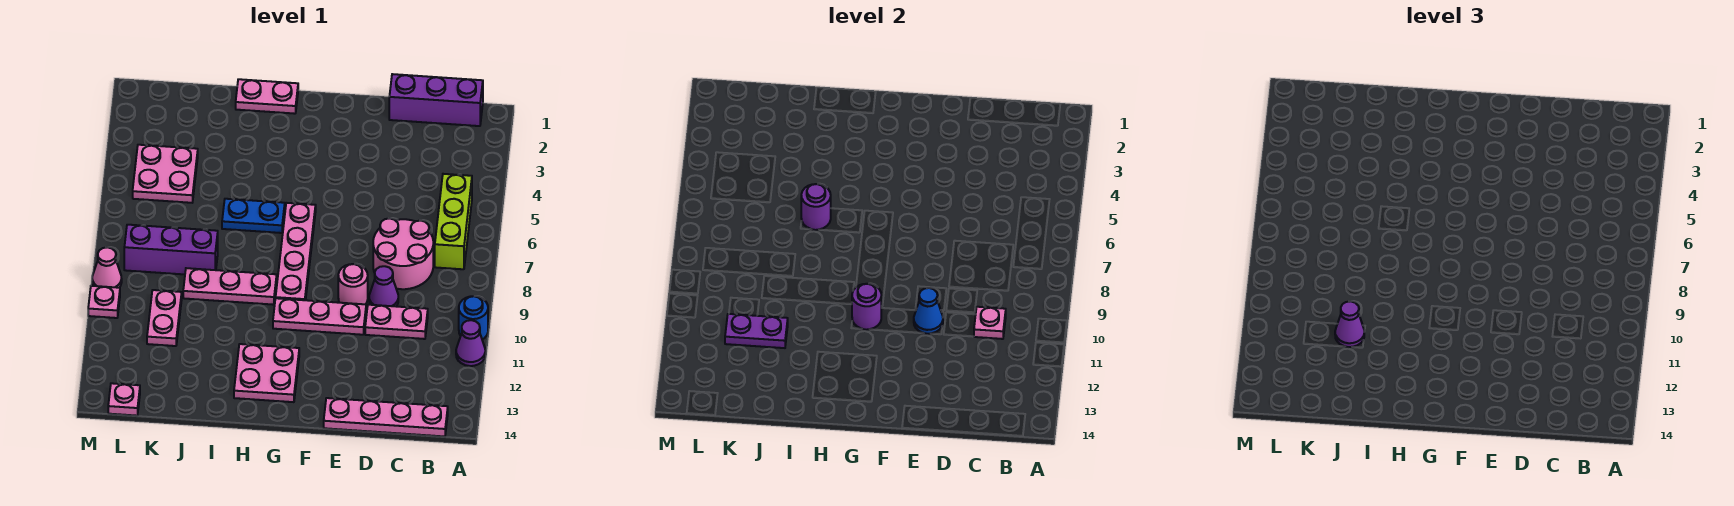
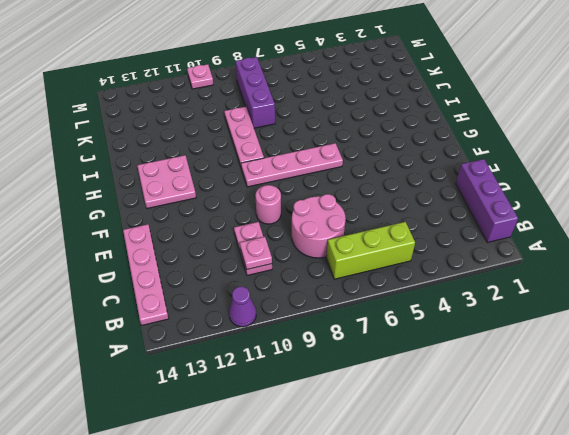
none -> blue 1x1 round brick [459,296,488,340]
none -> purple 1x1 cone [369,266,398,306]
none -> pink 1x3 plate [273,298,366,335]

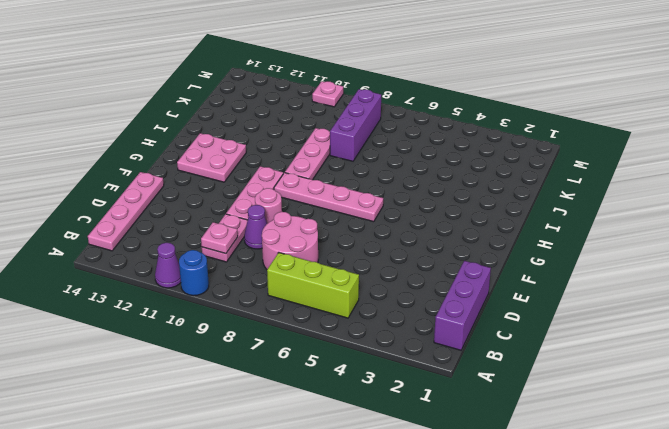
none -> pink 1x2 plate [236,79,298,114]
none -> blue 1x2 plate [222,199,285,233]
none -> pink 2x2 plate [133,145,198,203]

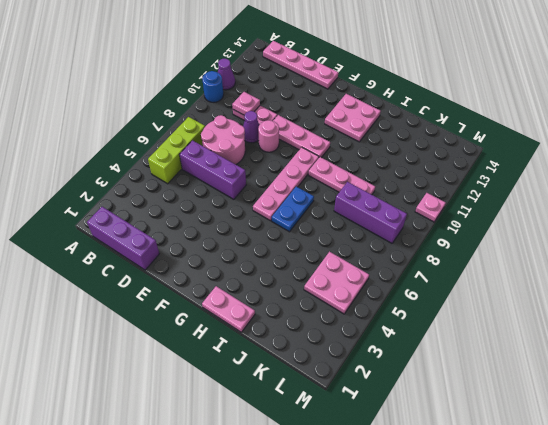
purple 1x3 brick [179,141,246,199] -> none
blue 1x2 plate [272,187,314,232] -> blue 1x2 plate turned to [222,199,285,233]
none -> pink 1x2 plate [147,290,182,346]
none -> pink 1x1 plate [108,383,140,416]
none -> pink 1x1 cone [92,247,122,288]

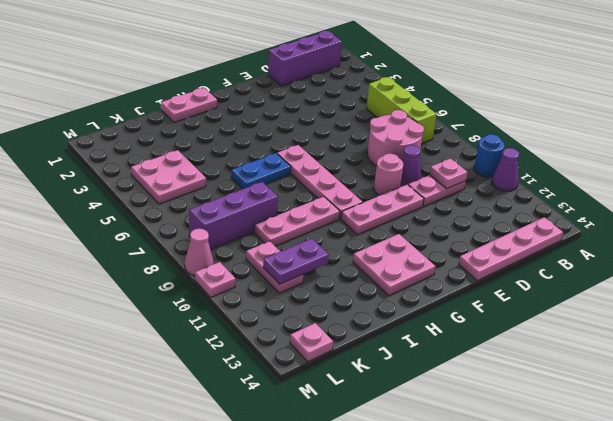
none -> blue 1x1 cone [914,288,943,334]
none -> purple 1x1 round brick [852,284,881,330]
none -> purple 1x1 round brick [801,184,831,230]

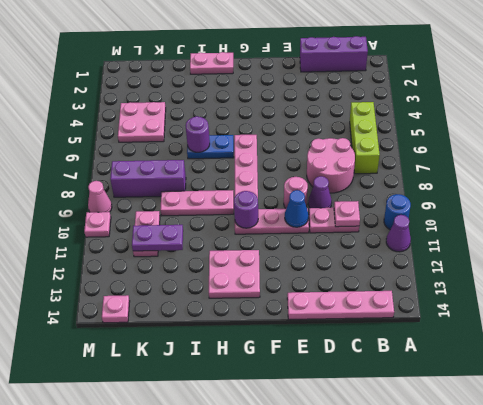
none -> purple 1x1 cone [1335,301,1364,347]

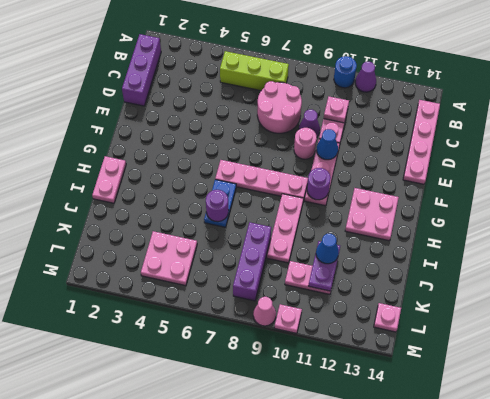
blue 1x1 cone [316,234,339,264] -> purple 1x1 cone [1335,301,1364,347]

